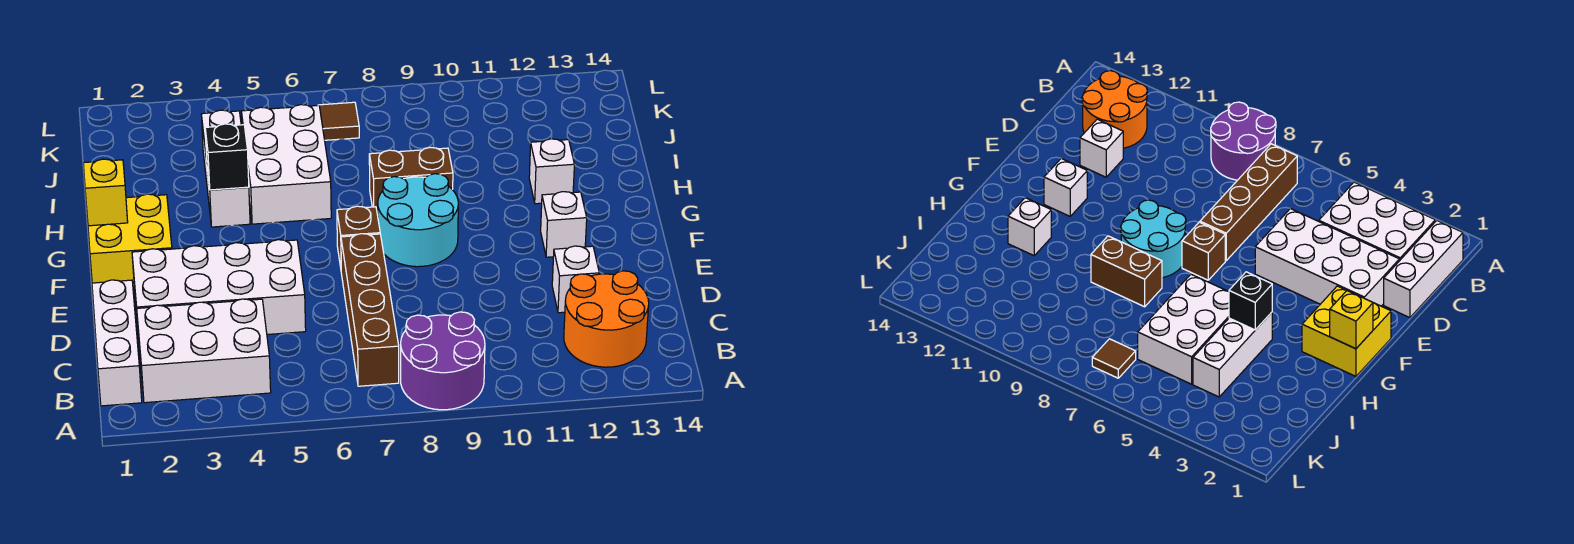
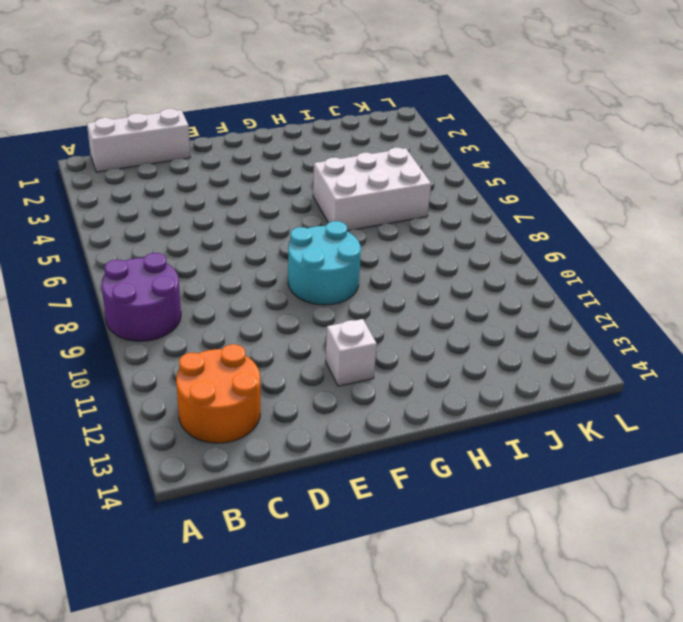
none -> white 2x3 brick [137,299,271,403]
none -> brown 1x4 brick [341,234,399,386]
none -> white 2x4 brick [132,240,306,337]

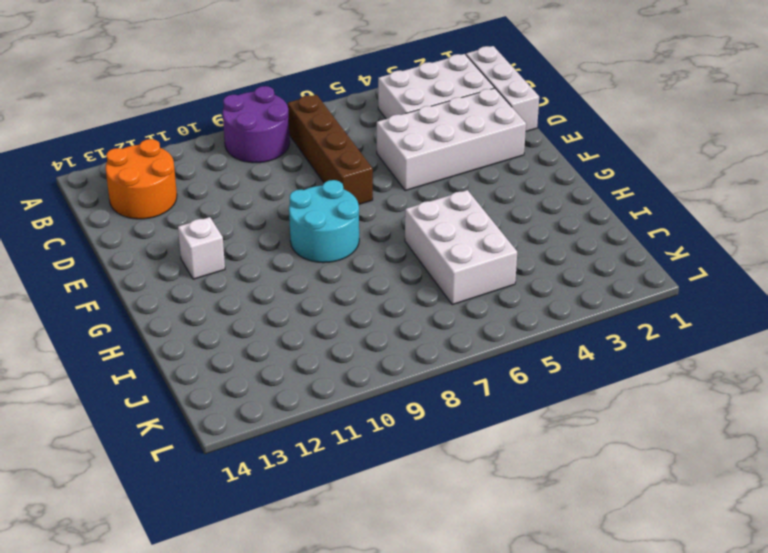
none -> white 1x1 brick [552,246,599,313]
none -> yellow 2x2 brick [88,194,172,288]
none -> brown 1x1 brick [337,206,380,267]

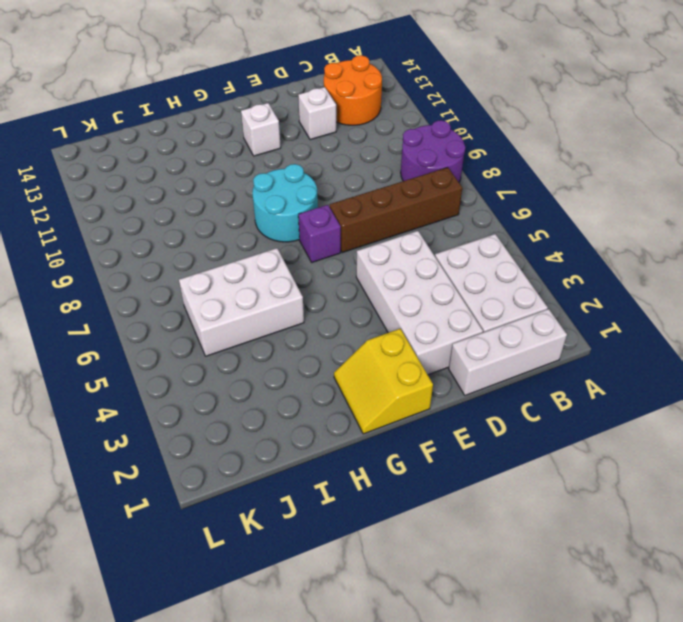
yellow 2x2 slope [334,329,433,434] -> yellow 2x2 brick [88,194,172,288]
purple 1x1 brick [298,205,341,262] -> brown 1x1 brick [337,206,380,267]
none -> white 1x3 brick [201,110,250,227]
none -> brown 1x2 brick [369,147,453,215]
none -> white 1x1 brick [529,139,574,204]

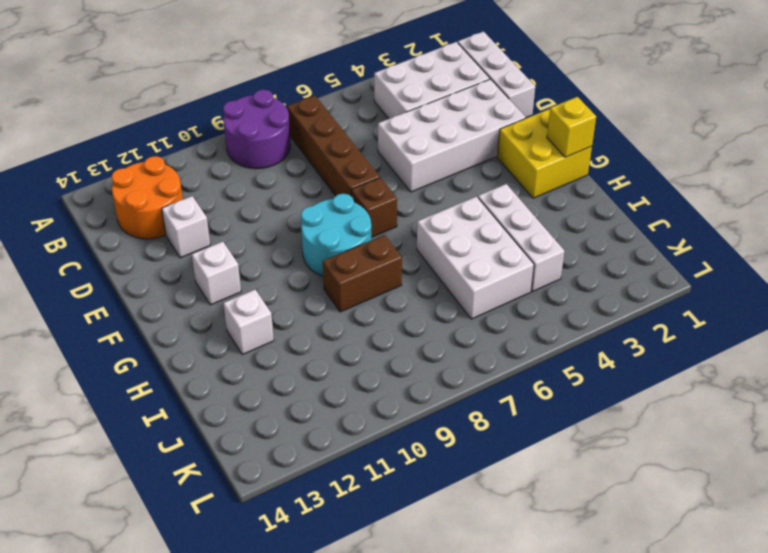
none -> brown 1x1 tile [319,102,359,140]
none -> black 1x1 brick [205,124,249,190]

